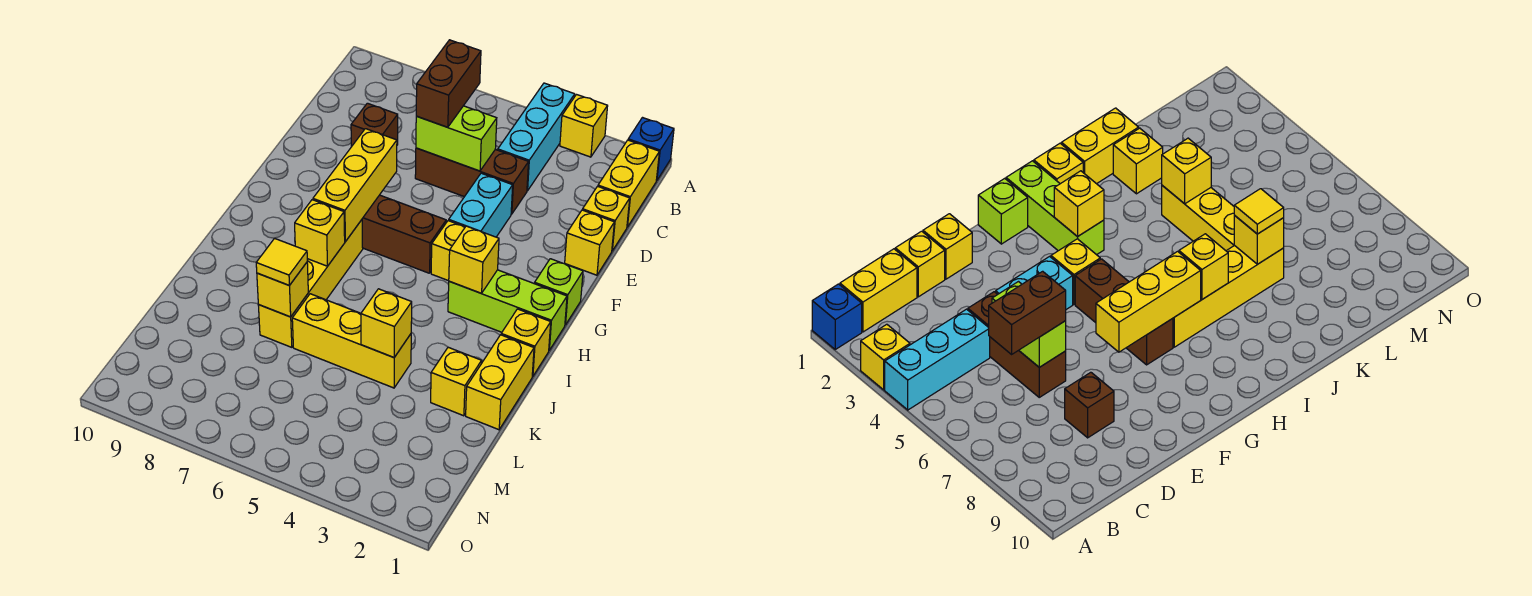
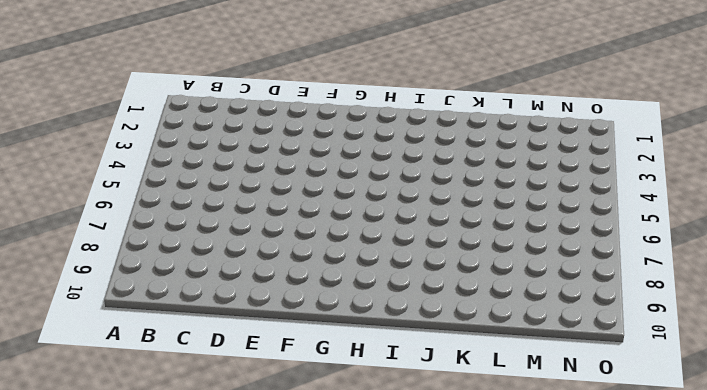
none -> blue 1x1 brick [628,118,674,181]
none -> yellow 1x1 brick [560,95,608,157]
none -> cyan 1x3 brick [498,83,575,191]

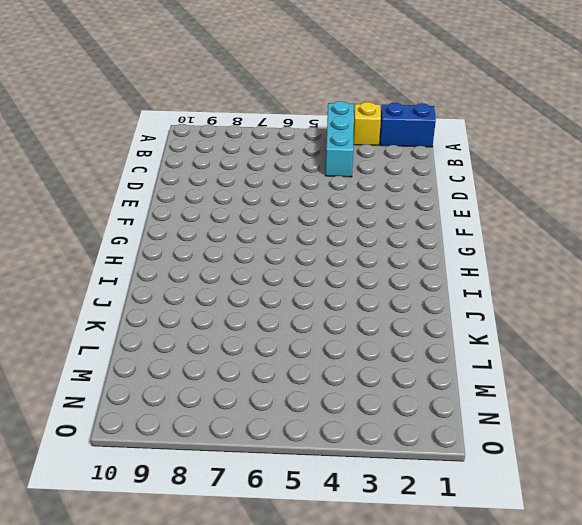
blue 1x2 brick [380,103,436,147] -> blue 1x1 brick [628,118,674,181]
none -> yellow 1x2 brick [598,140,659,227]
none -> yellow 1x1 brick [583,186,630,251]
none -> brown 1x3 brick [415,148,529,214]

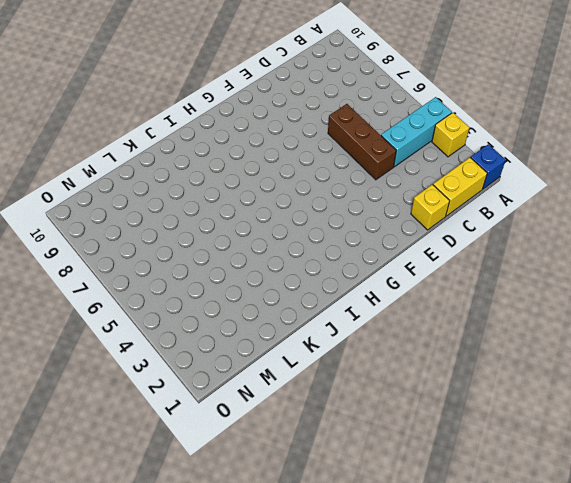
none -> brown 1x1 brick [351,103,398,147]
none -> yellow 1x1 brick [565,210,614,275]
none -> cyan 1x2 brick [449,173,513,237]

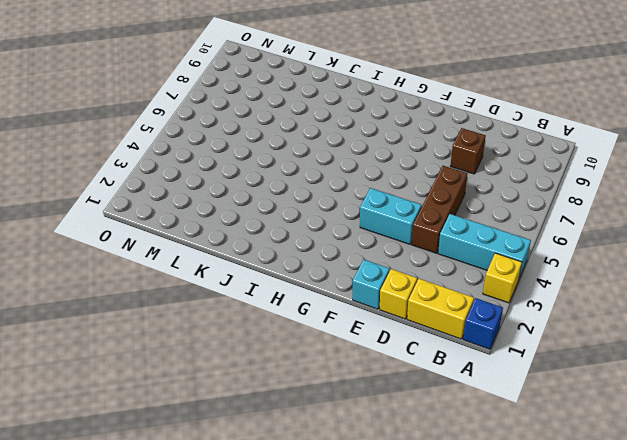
cyan 1x1 brick [353,260,390,309] -> yellow 1x1 brick [565,210,614,275]
none -> lime 1x1 brick [535,259,583,325]
none -> yellow 1x1 brick [431,221,465,281]
none -> brown 1x3 brick [362,195,446,273]

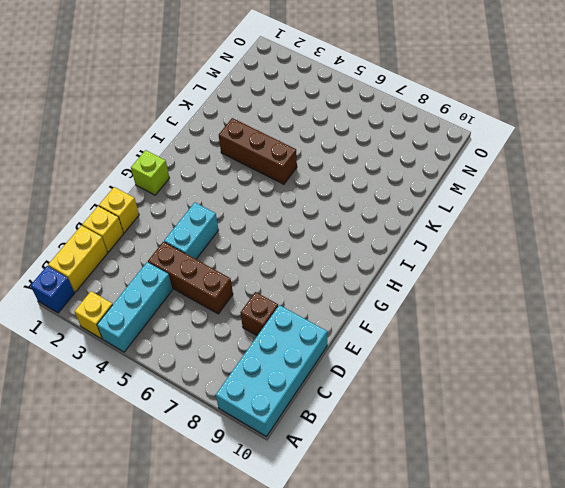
cyan 2x4 brick [216,305,327,436] -> none
brown 1x3 brick [219,118,297,184] -> brown 1x3 brick moved to [362,195,446,273]
none -> yellow 1x1 brick [431,221,465,281]
none -> lime 1x3 brick [448,270,567,350]
none -> yellow 1x4 brick [258,220,363,347]

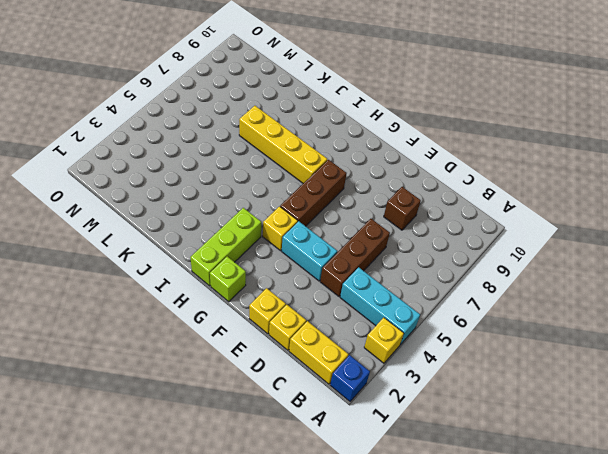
none -> yellow 1x1 brick [501,309,551,376]
none -> yellow 1x2 brick [466,335,534,430]
none -> yellow 1x1 brick [431,347,482,416]

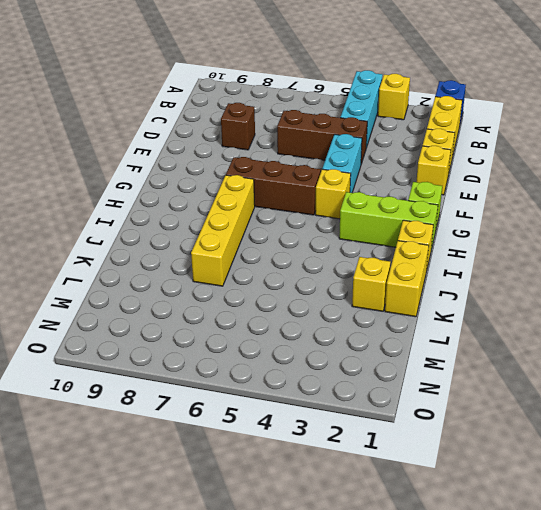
none -> yellow 1x3 brick [292,294,411,388]
none -> lime 1x2 brick [416,106,497,171]
none -> yellow 1x3 brick [313,129,397,242]

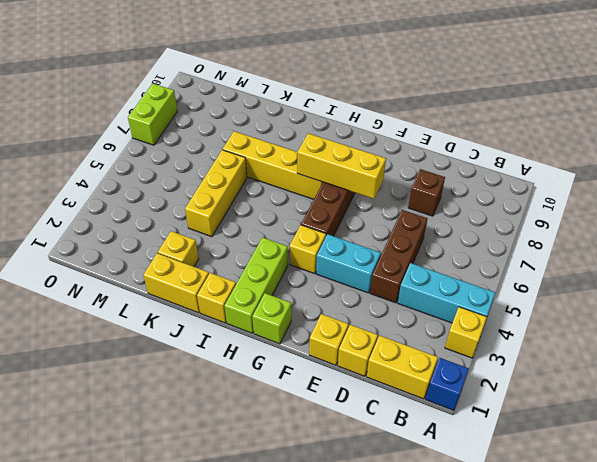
lime 1x2 brick [128,83,177,145] -> lime 1x2 brick moved to [416,106,497,171]
none -> yellow 1x1 brick [449,226,499,293]
none -> yellow 1x1 brick [295,200,345,266]
none -> yellow 1x1 brick [361,289,412,357]

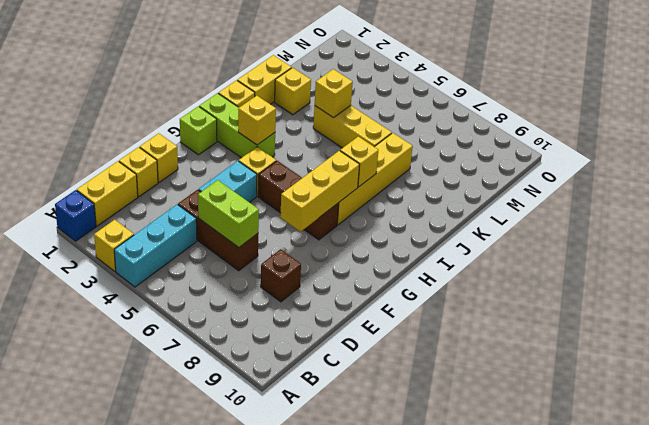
none -> yellow 1x1 brick [257,263,308,317]
none -> brown 1x2 brick [416,40,481,127]
none -> yellow 1x1 tile [256,238,307,285]

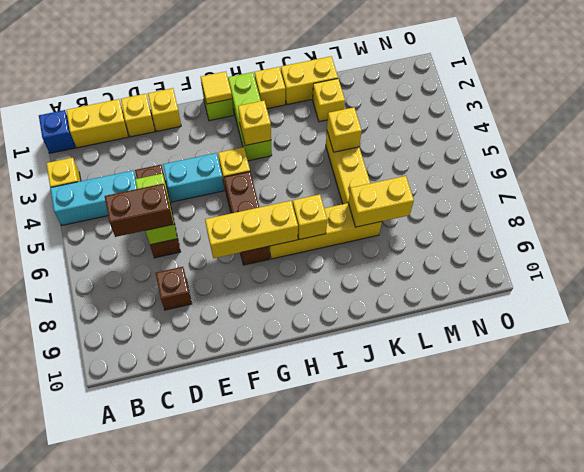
yellow 1x1 tile [201,71,232,104] -> yellow 1x1 tile moved to [256,238,307,285]
yellow 1x2 brick [348,176,414,227] -> yellow 1x1 brick [257,263,308,317]

